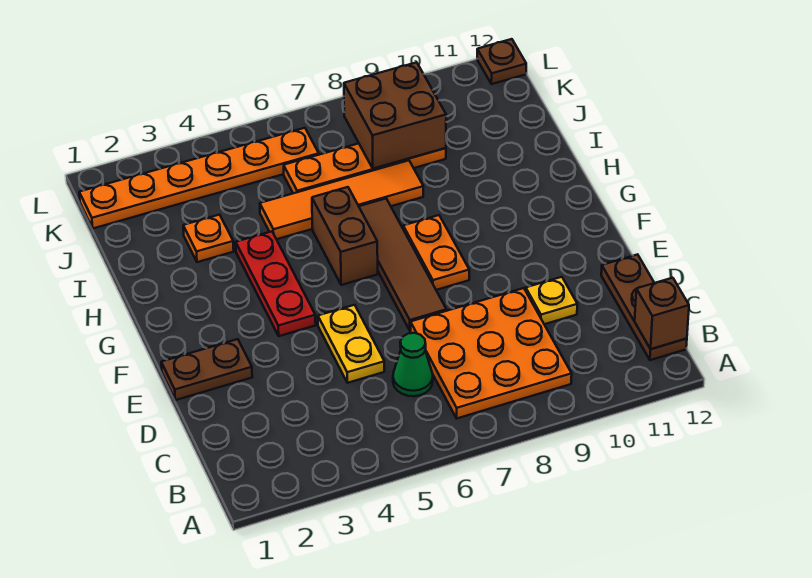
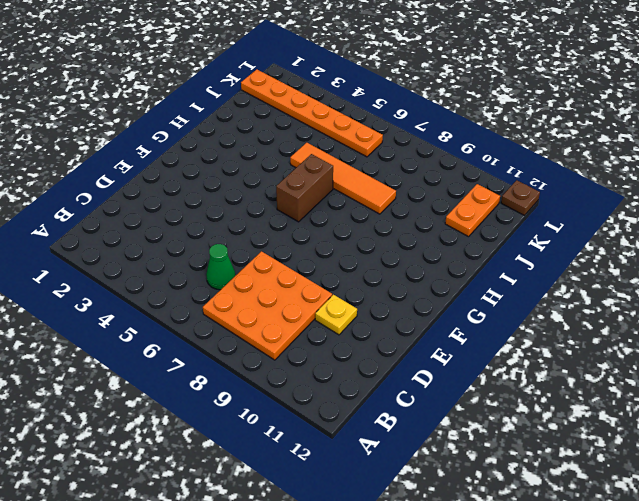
orange 1x2 plate [445,184,500,237] -> orange 1x2 plate moved to [403,215,469,290]
none -> brown 1x3 plate [601,254,687,360]
none -> yellow 1x2 plate [318,305,384,383]
none -> brown 1x2 plate [161,339,252,400]

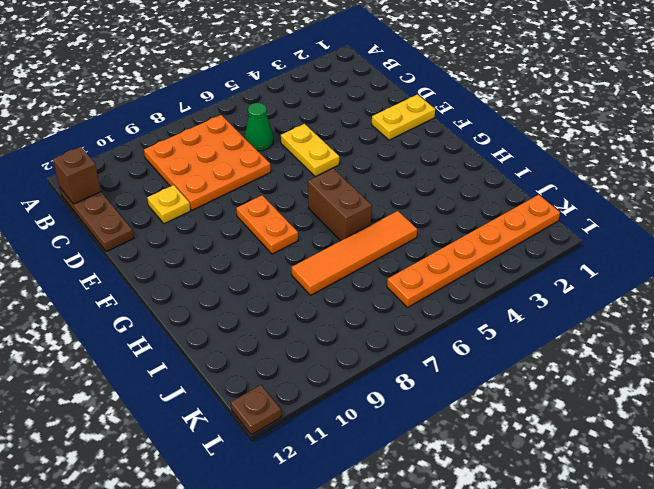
yellow 1x2 plate [372,94,435,140] -> brown 1x2 plate [161,339,252,400]
none -> brown 1x4 tile [359,199,447,331]
none -> red 1x3 plate [236,231,316,336]
none -> orange 1x1 plate [183,215,234,262]

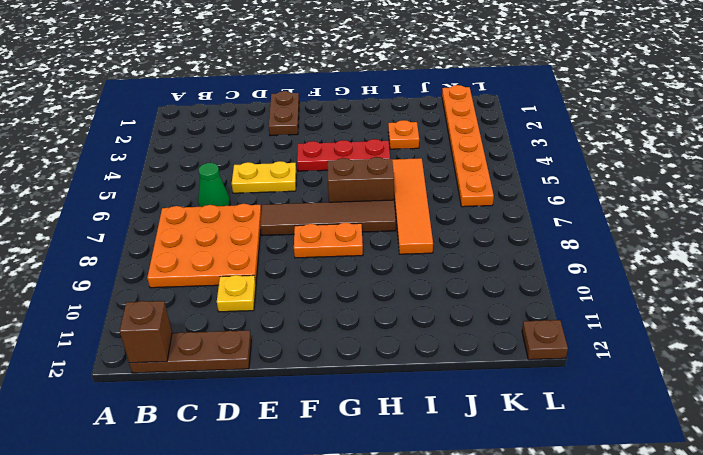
none -> orange 1x4 plate [284,143,446,193]
none -> brown 2x2 brick [344,62,446,169]

